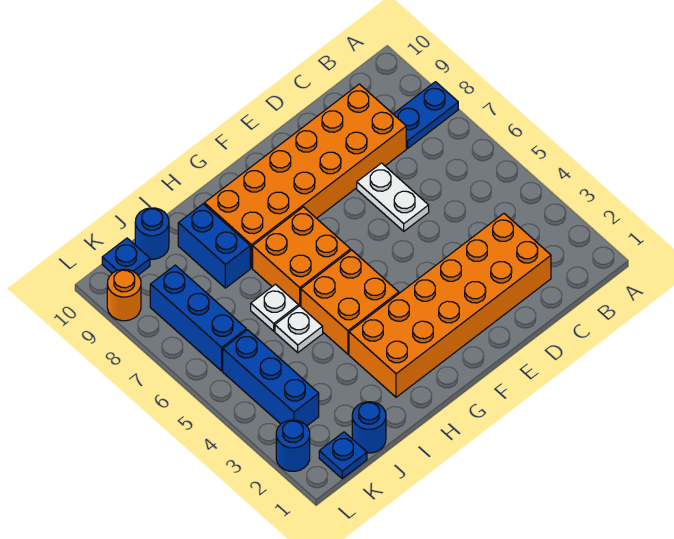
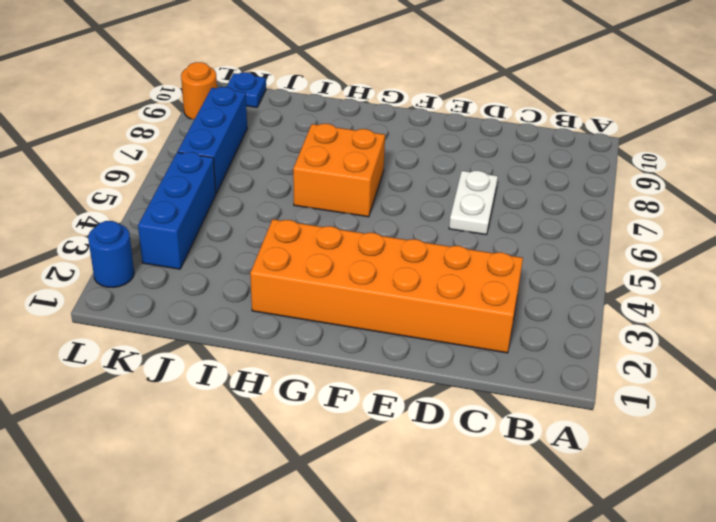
none -> blue 1x2 plate [394,82,458,148]
none -> orange 2x6 brick [204,84,406,268]
none -> orange 2x2 brick [301,250,399,354]

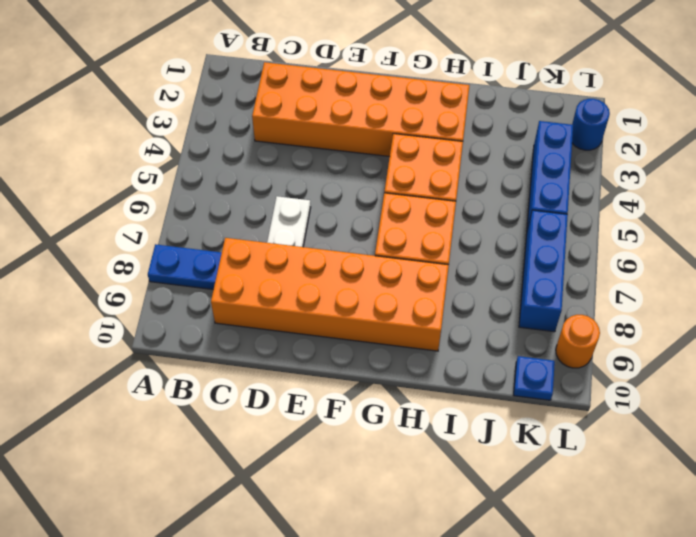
none -> white 1x1 plate [275,306,323,353]
none -> white 1x1 plate [251,284,298,331]
none -> blue 1x2 brick [178,204,250,288]

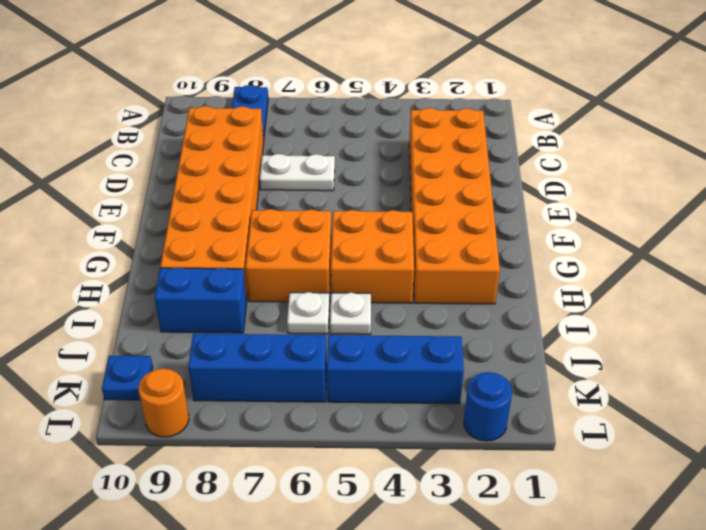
none -> blue 1x1 round brick [352,402,386,453]
none -> blue 1x1 round brick [135,208,169,259]
none -> blue 1x1 plate [319,432,367,479]

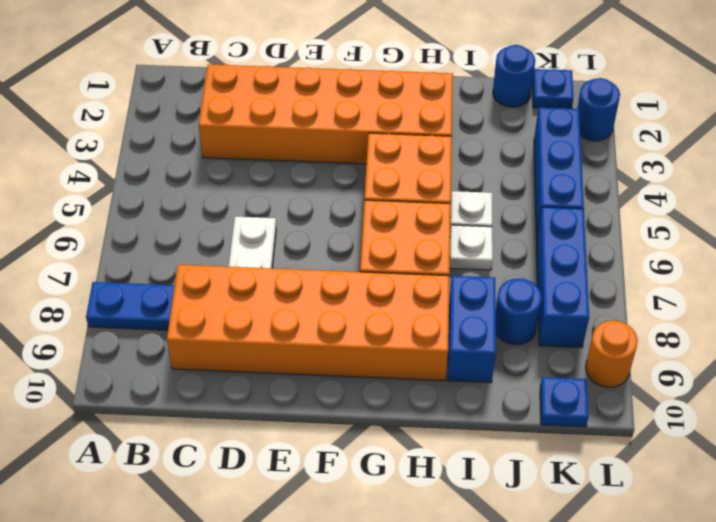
blue 1x1 round brick [496,278,542,345] -> blue 1x1 round brick moved to [135,208,169,259]

